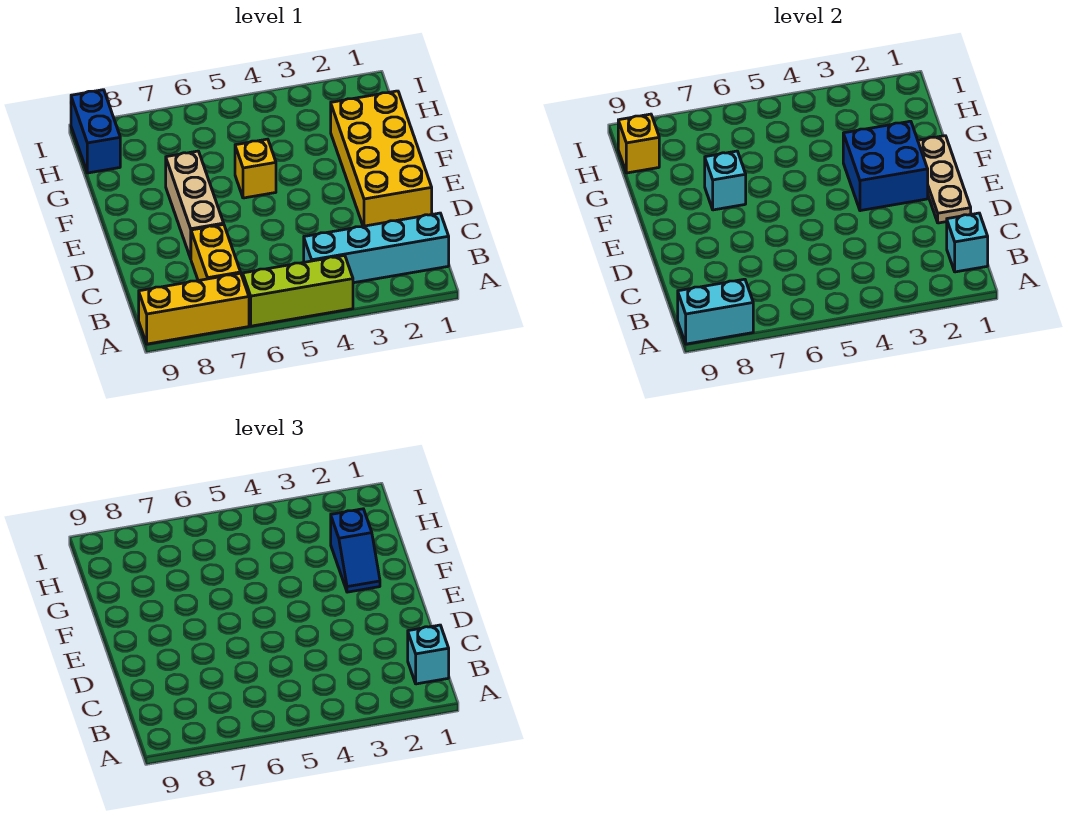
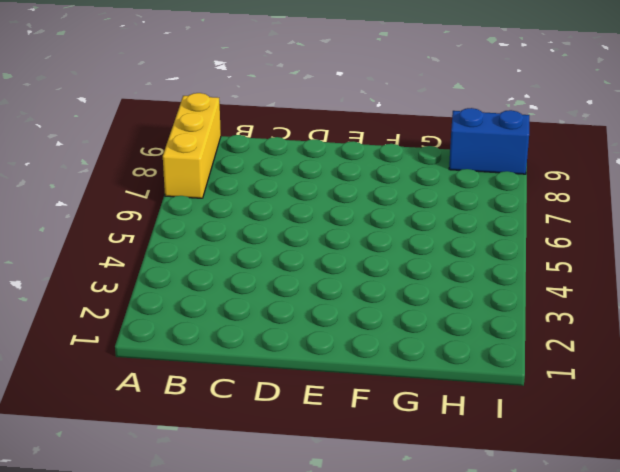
none -> lime 1x3 brick [243,255,353,326]
none -> cyan 1x4 brick [304,213,449,283]
none -> yellow 1x2 brick [191,224,241,281]

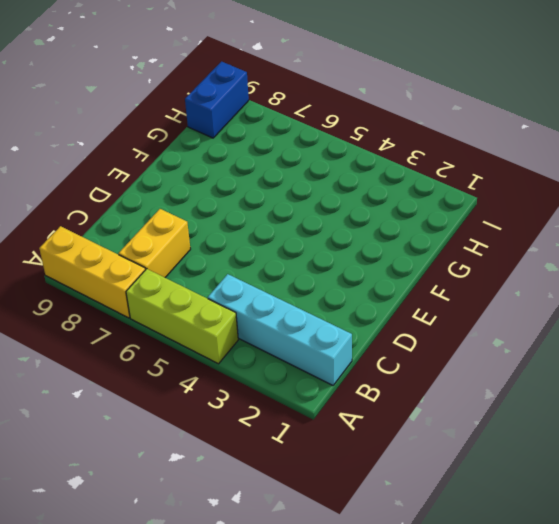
none -> yellow 2x4 brick [331,91,432,226]
none -> tan 1x3 brick [166,151,224,258]
none -> yellow 1x1 brick [235,139,276,198]

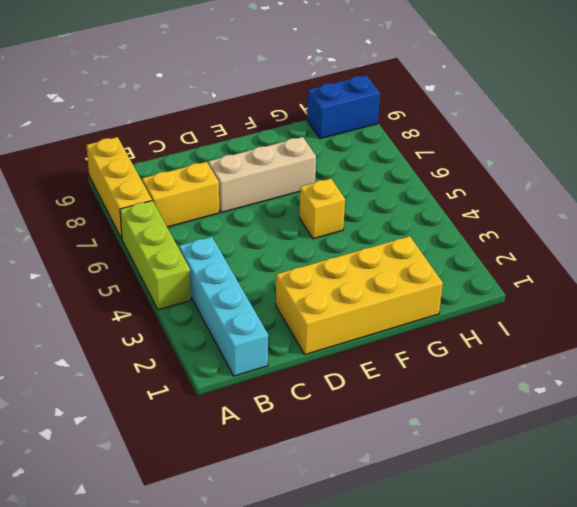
none -> cyan 1x2 brick [678,279,753,344]
none -> cyan 1x1 brick [947,213,988,272]
none -> tan 1x3 plate [918,136,971,223]

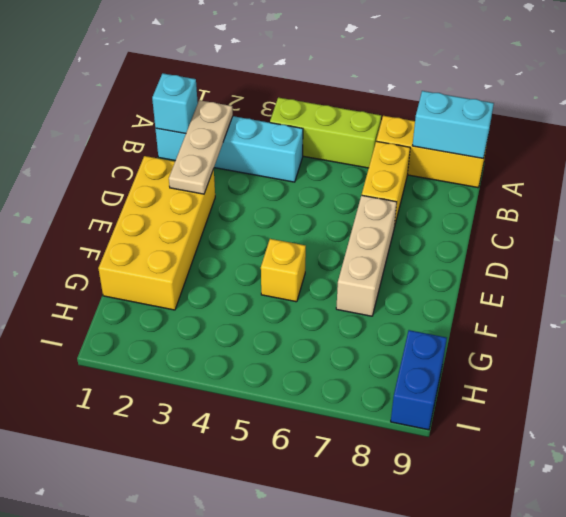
tan 1x3 plate [169,100,233,194] -> tan 1x3 plate moved to [918,136,971,223]
none -> blue 2x2 brick [843,121,928,211]
none -> cyan 1x1 brick [705,151,746,210]
none -> yellow 1x1 brick [618,114,659,173]

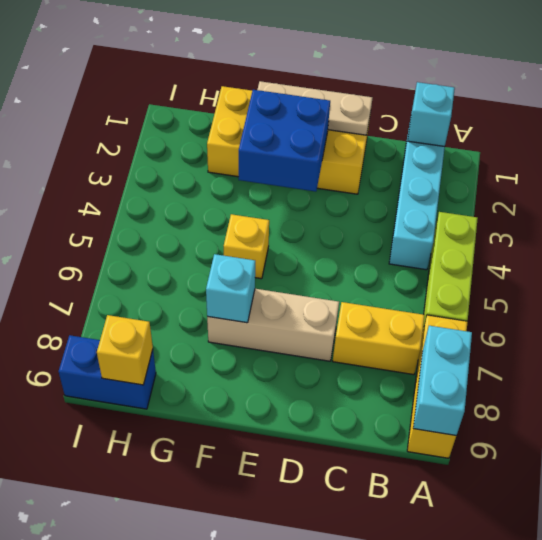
none -> cyan 1x1 brick [408,625,449,684]
none -> blue 1x2 slope [331,509,380,592]

